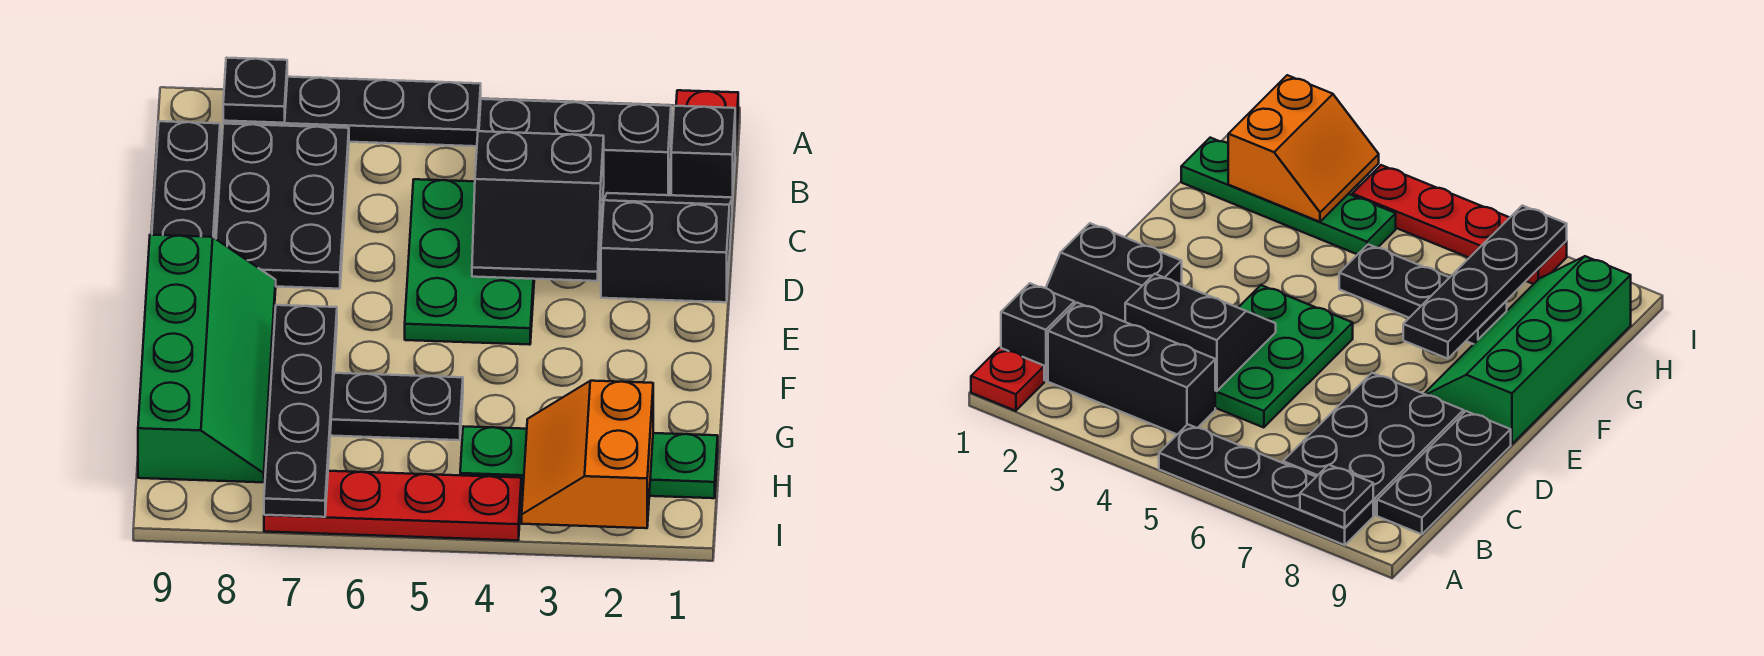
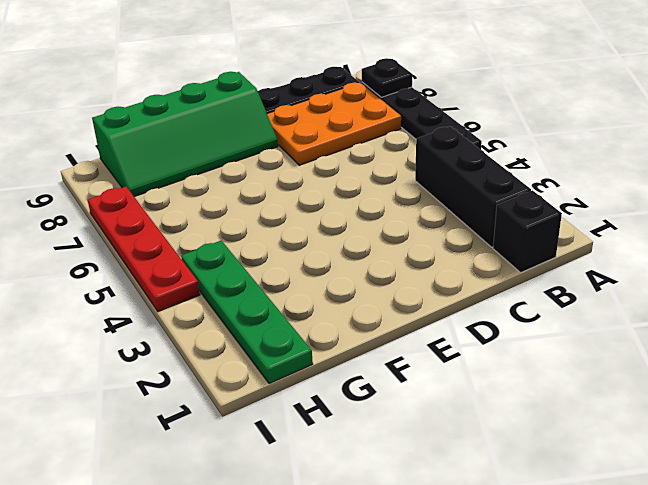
orange 2x3 plate [267,83,401,165] -> black 2x3 plate [216,124,349,289]
none -> red 1x1 plate [676,90,738,155]
none -> black 2x2 slope [601,193,732,302]
none -> green 2x3 plate [405,179,534,345]

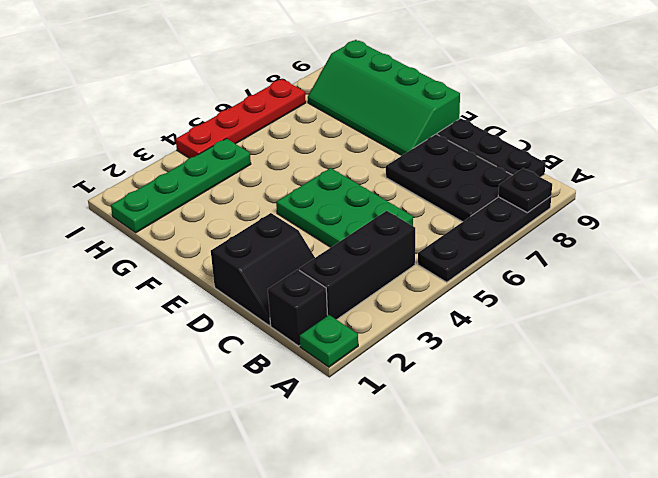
green 1x1 plate [299,315,358,367] -> red 1x1 plate [676,90,738,155]
none -> black 1x3 plate [330,373,463,440]
none -> black 2x2 slope [472,131,604,281]
none -> black 1x4 plate [264,305,337,517]

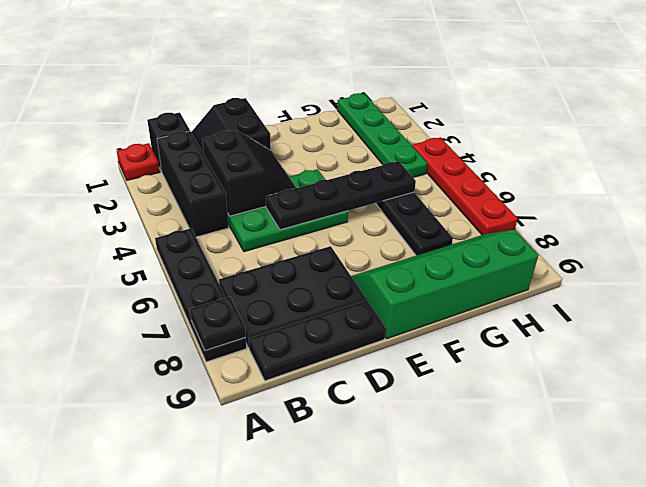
black 1x4 plate [266,161,416,230] -> black 1x4 plate moved to [264,305,337,517]
none -> orange 2x2 slope [522,381,653,528]

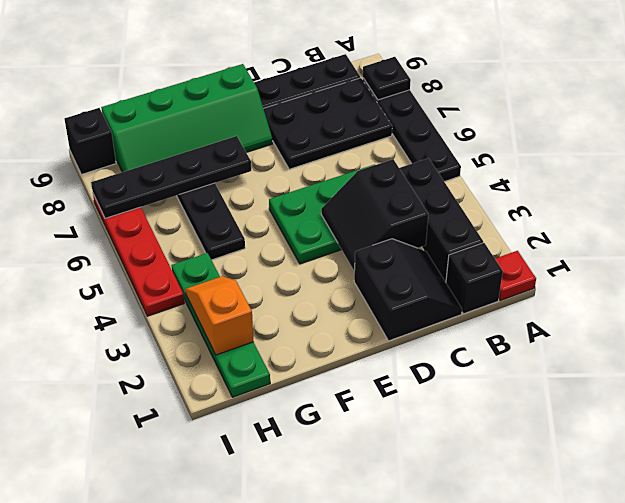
orange 1x2 slope [185,276,253,355] -> orange 2x2 slope [522,381,653,528]
black 1x1 brick [65,108,116,174] -> none

